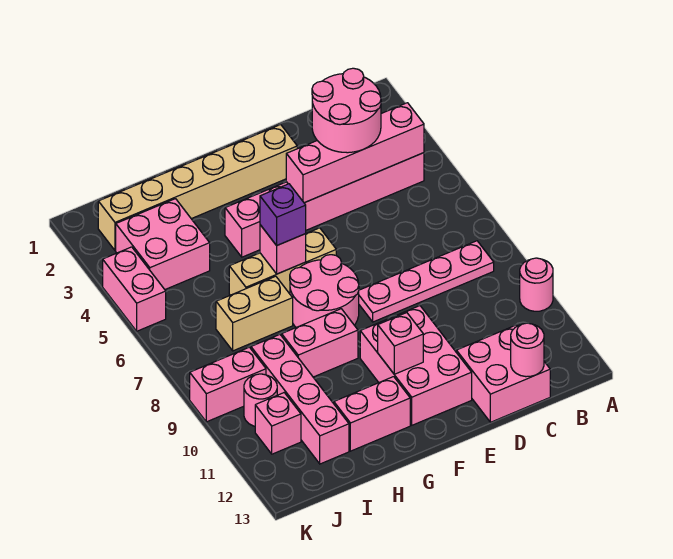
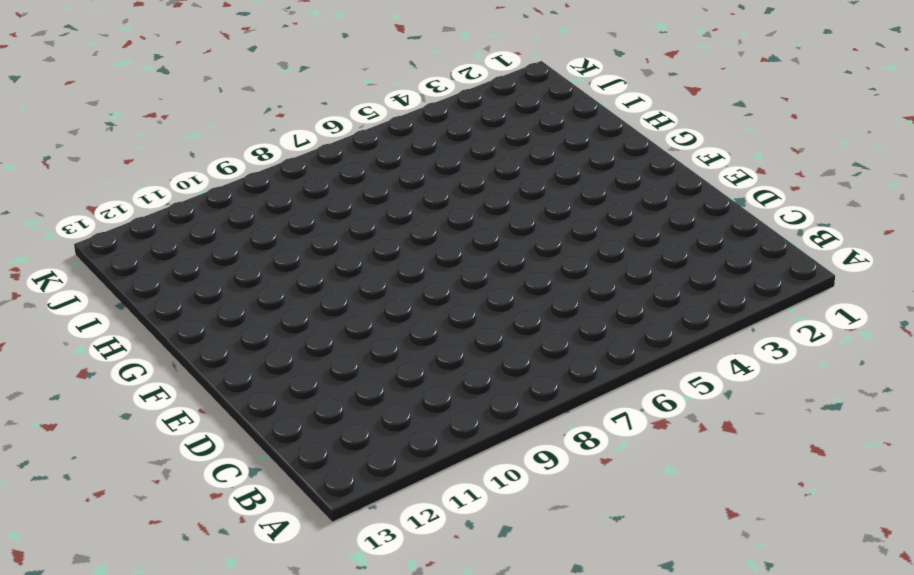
none -> pink 1x1 round brick [520,258,553,311]
none -> pink 1x6 brick [225,153,424,257]
none -> pink 1x4 plate [359,241,494,322]

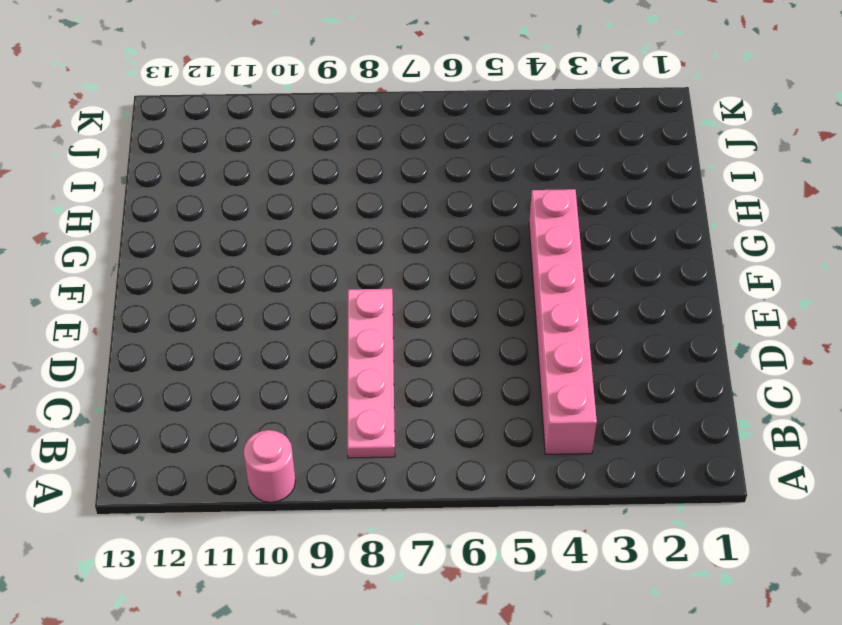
none -> pink 2x2 brick [456,325,550,422]
none -> tan 1x6 brick [98,125,297,251]
none -> pink 2x3 brick [360,306,472,425]

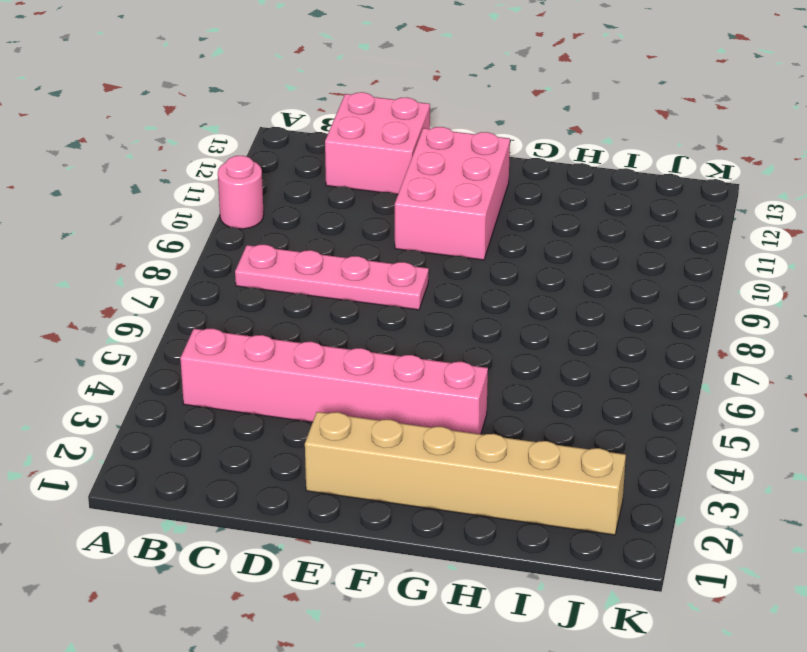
none -> tan 1x3 brick [229,228,336,295]
none -> pink 2x2 round brick [290,255,359,327]
none -> pink 1x2 brick [282,309,358,377]

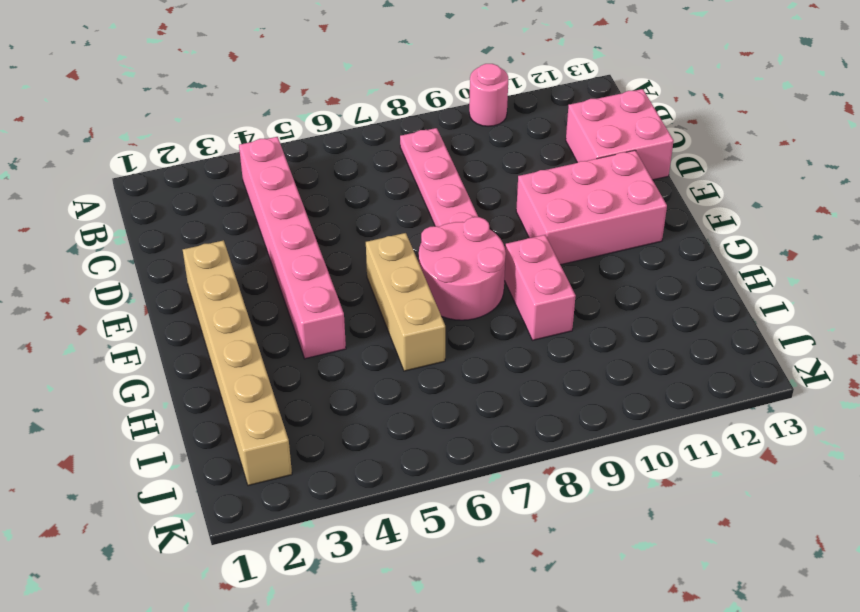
none -> pink 1x2 brick [334,377,410,451]
none -> tan 1x2 brick [216,276,293,351]
none -> pink 2x2 brick [116,199,210,289]

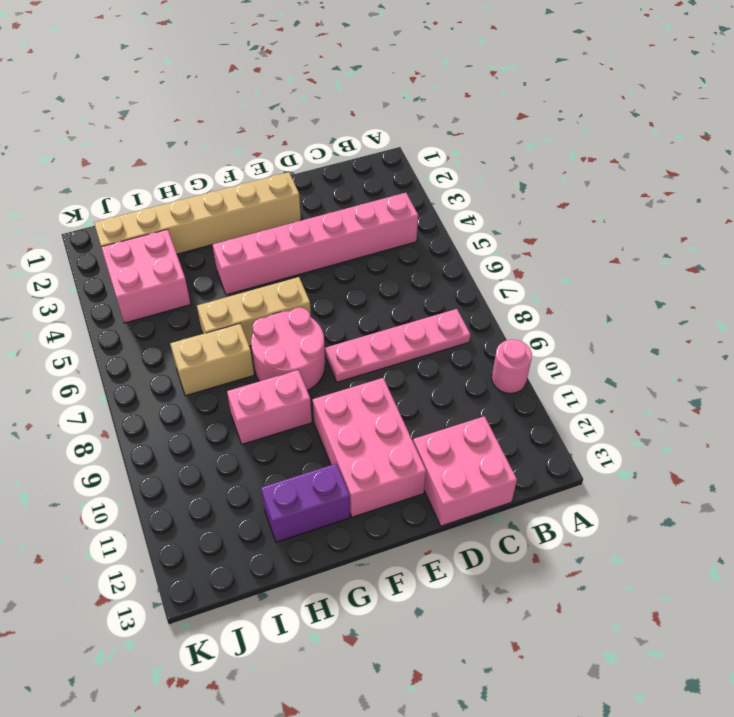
purple 1x2 brick [261,464,350,542] -> pink 1x2 brick [334,377,410,451]
none -> pink 1x4 brick [251,335,349,464]
none -> pink 1x2 brick [190,347,266,422]
none -> pink 1x1 round brick [244,374,277,426]

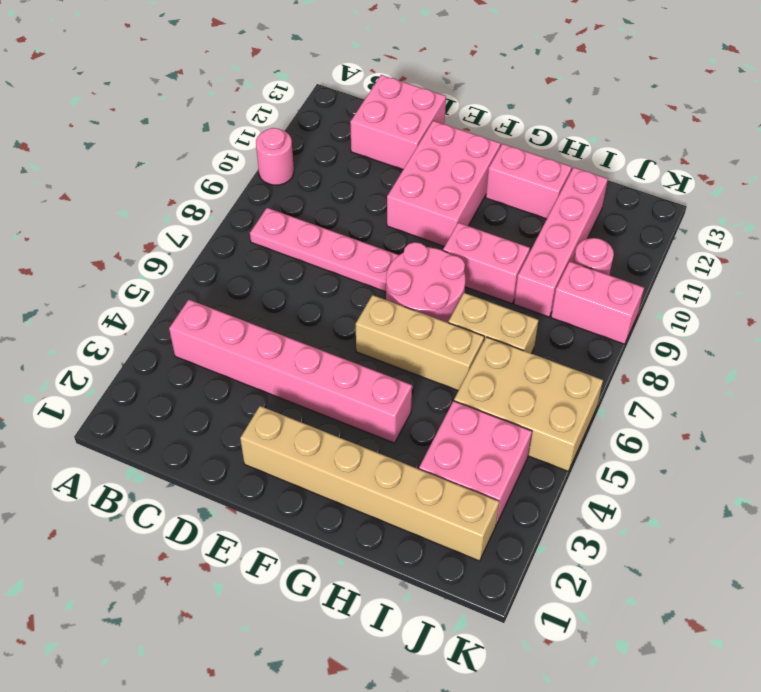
tan 2x3 brick [454,337,603,471] -> pink 1x2 brick [103,247,166,331]
none -> pink 1x1 brick [255,393,301,454]
none -> pink 1x4 brick [286,103,424,203]
none -> pink 1x1 round brick [511,323,544,377]

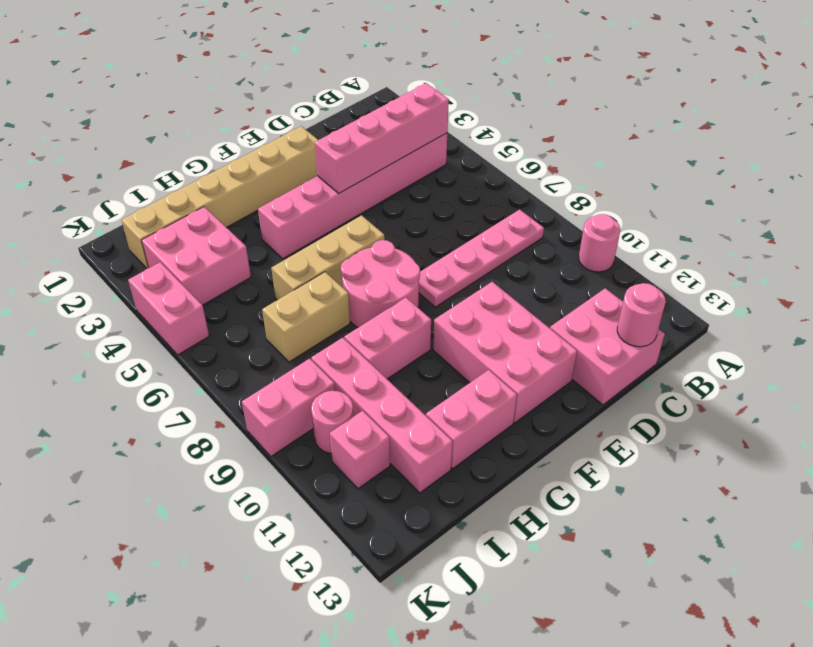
none -> pink 1x1 brick [378,313,423,374]
none -> pink 1x1 brick [260,225,306,274]
none -> pink 2x2 round brick [312,68,381,153]

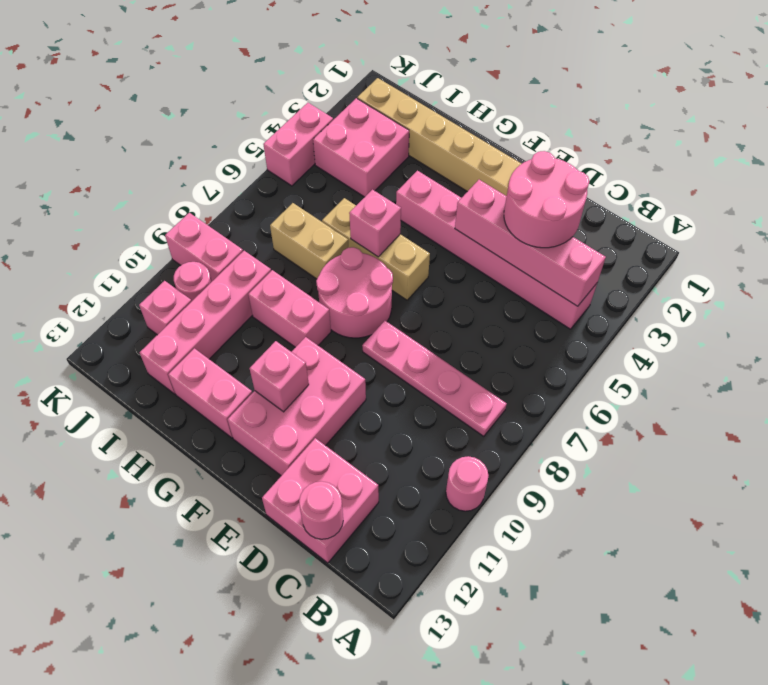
none -> purple 1x1 brick [260,184,306,245]

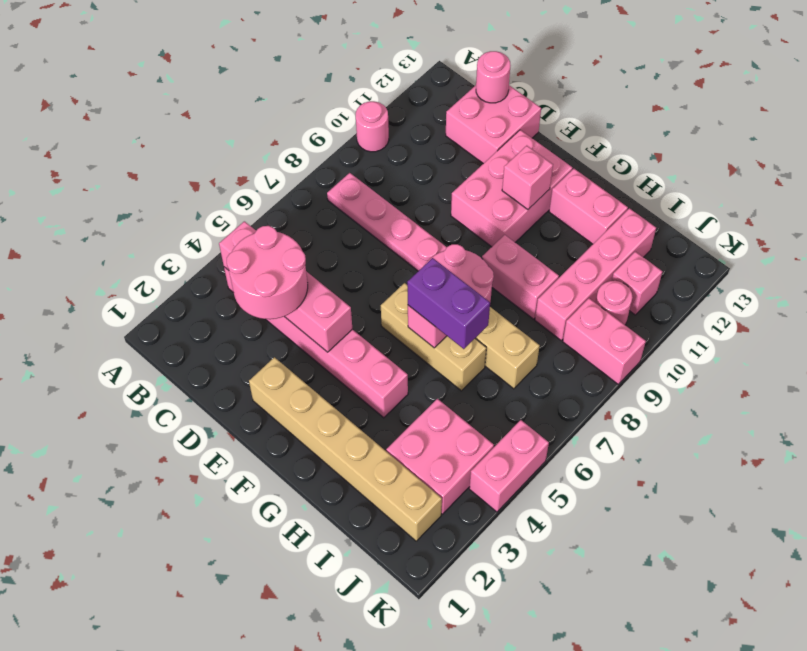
purple 1x2 brick [407,258,490,349] -> purple 1x1 brick [260,184,306,245]

